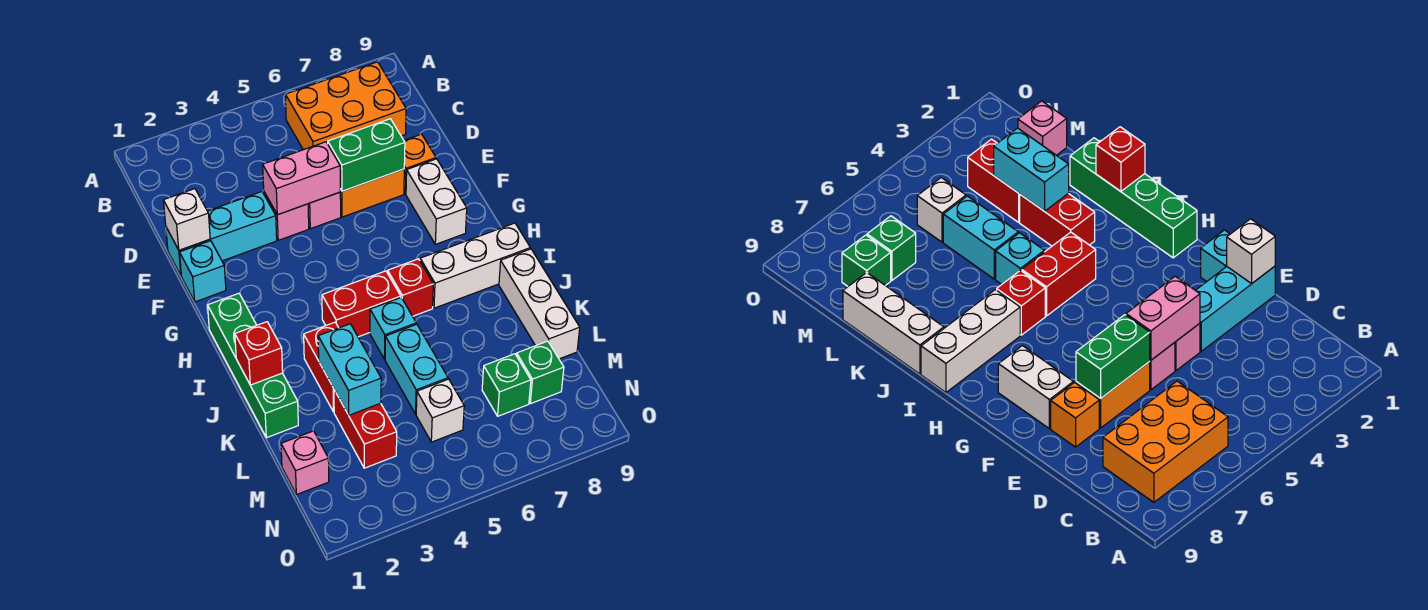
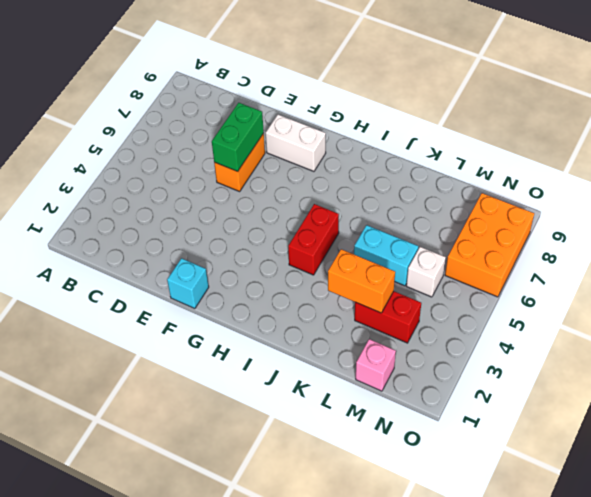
orange 1x2 brick [328,249,395,313] -> cyan 1x2 brick [318,324,381,415]
orange 2x3 brick [445,193,534,297] -> orange 2x3 brick moved to [285,62,406,150]
none -> cyan 1x3 brick [166,192,277,275]
none -> pink 1x1 brick [264,192,309,240]
none -> pink 1x1 brick [308,192,341,229]

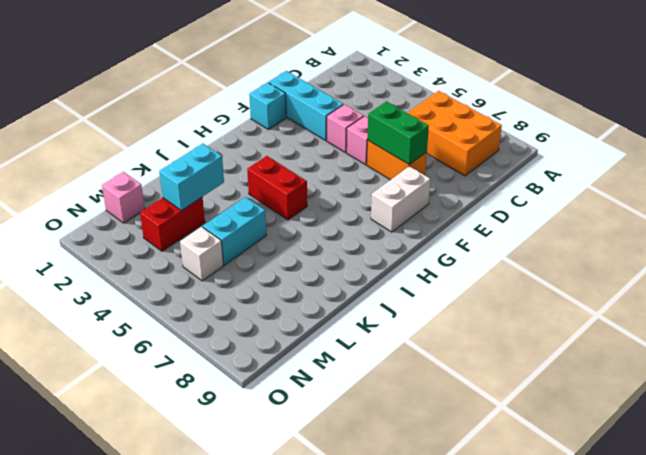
none -> orange 1x1 brick [404,134,436,194]
none -> green 1x4 brick [208,293,298,438]
none -> red 1x1 brick [388,259,433,316]

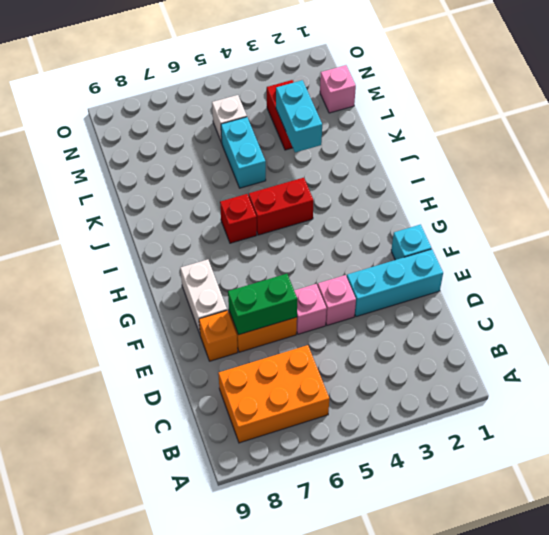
none -> green 1x4 brick [208,293,298,438]
none -> white 1x3 brick [420,223,530,308]
none -> red 1x2 brick [304,322,338,412]

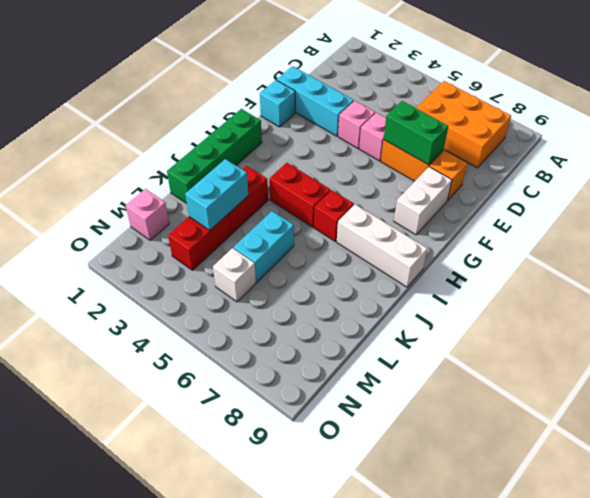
none -> cyan 1x1 brick [370,298,416,359]
none -> white 1x3 brick [499,249,580,359]
none -> green 1x1 brick [482,354,531,416]

